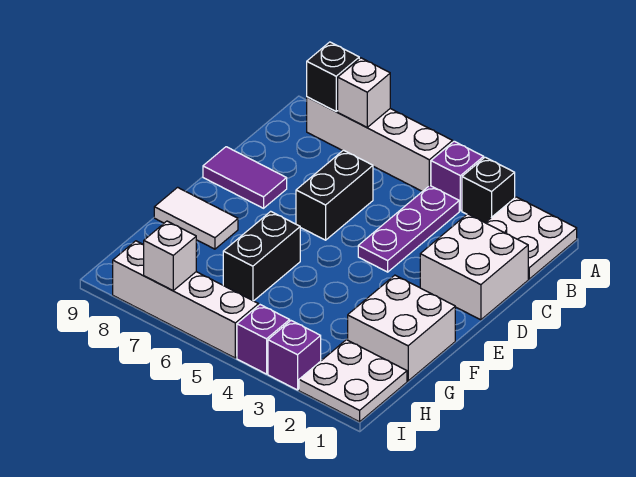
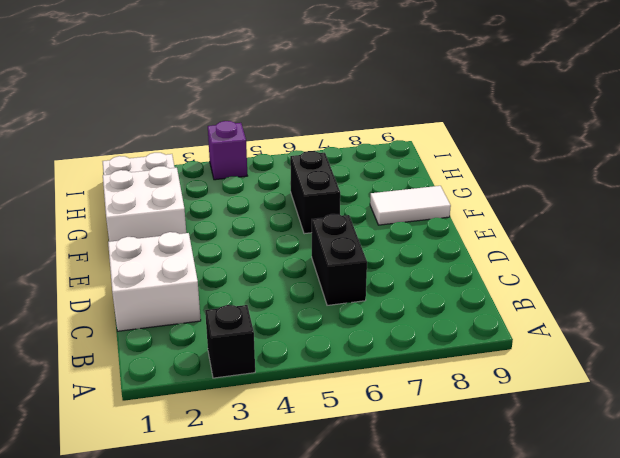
none -> white 2x2 plate [486,197,577,279]
none -> purple 1x1 brick [431,141,484,211]
none -> white 1x4 brick [307,97,453,191]

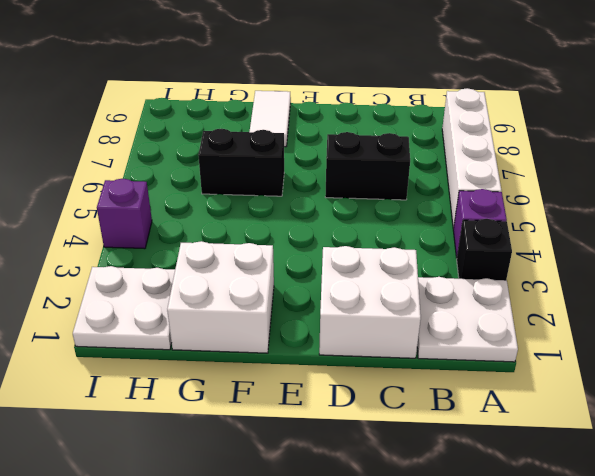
none -> purple 1x3 plate [358,186,459,272]
none -> purple 1x2 tile [203,147,287,208]
none -> purple 1x1 brick [268,321,321,390]

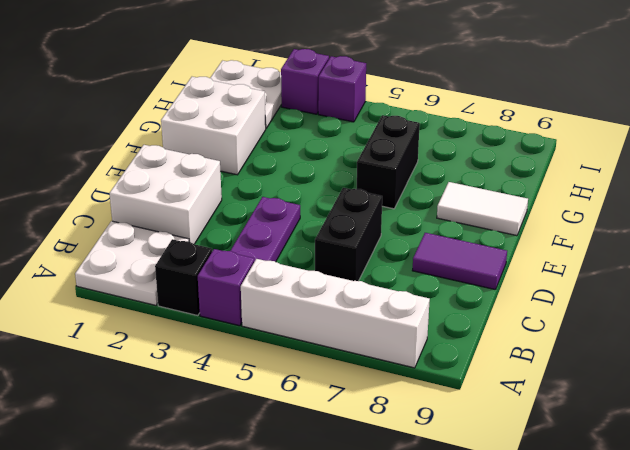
none -> white 1x4 brick [113,241,259,358]
none -> white 1x1 brick [338,58,390,127]
none -> black 1x1 brick [307,42,359,111]

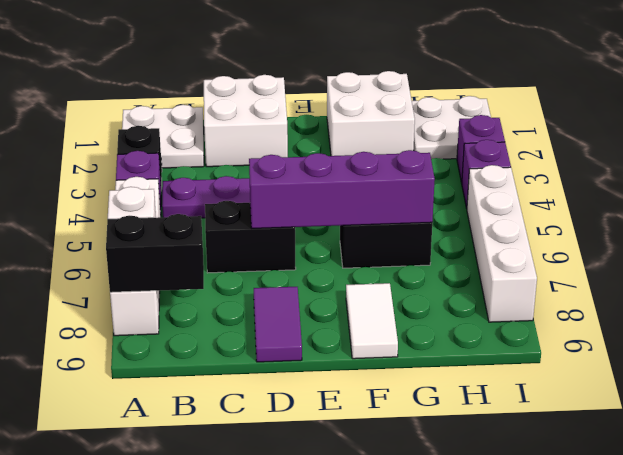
black 1x2 brick [106,214,204,292] -> black 1x1 brick [307,42,359,111]
purple 1x4 brick [249,150,435,228] -> none
none -> white 1x1 brick [144,221,196,291]

